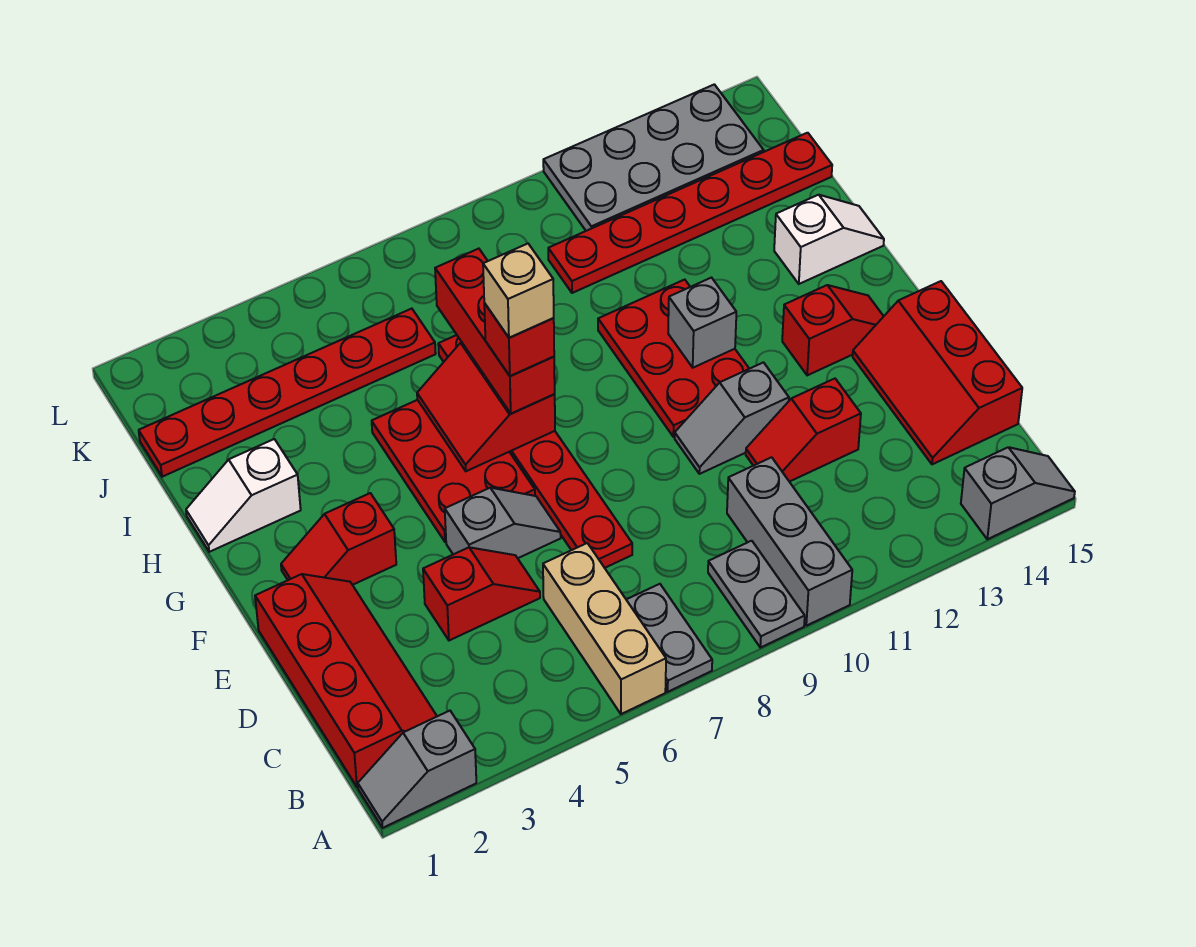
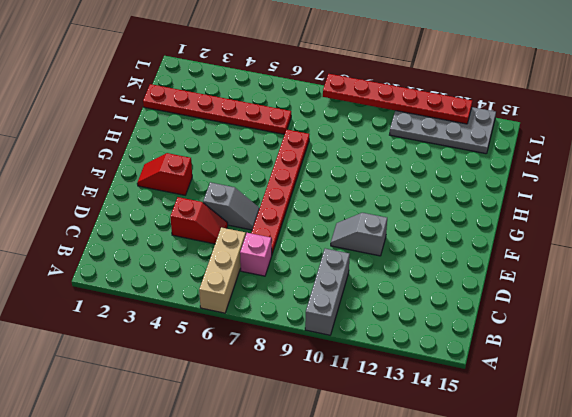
pink 1x1 brick [240,233,272,276] -> none
red 1x6 plate [323,74,472,124] -> red 1x6 plate moved to [548,133,832,293]
none -> grey 1x2 slope [358,711,476,828]
none -> grey 1x2 plate [626,584,712,692]
none -> grey 1x2 plate [708,541,805,648]

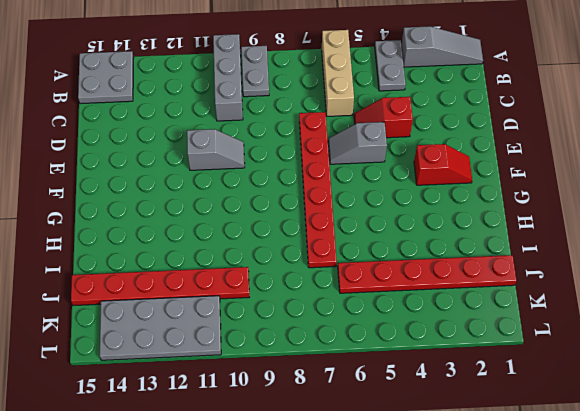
grey 1x3 slope [401,26,483,67] -> grey 1x2 slope [358,711,476,828]
grey 1x2 plate [375,40,406,91] -> grey 1x2 plate moved to [626,584,712,692]
grey 2x2 plate [78,51,134,104] -> grey 1x2 slope [961,447,1075,539]
none -> red 2x4 slope [255,574,437,787]
none -> red 2x3 slope [853,281,1022,464]
none -> red 1x2 slope [746,379,861,482]

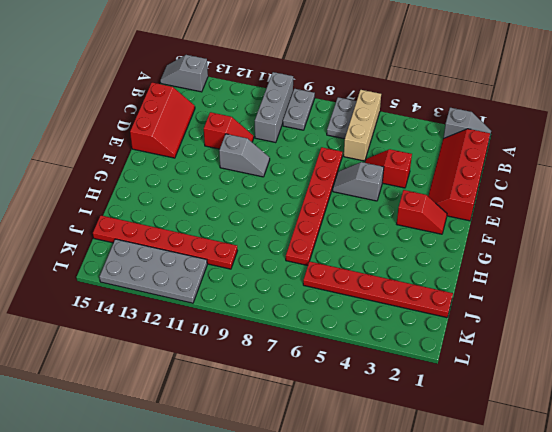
none -> red 2x3 plate [372,400,535,542]
none -> red 2x3 plate [598,280,749,437]
none -> red 1x2 slope [782,285,884,375]

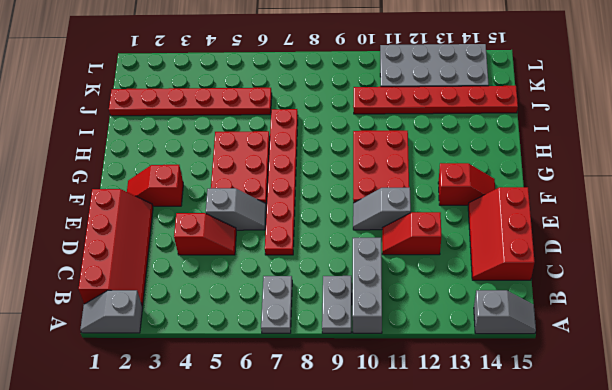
none -> tan 1x3 brick [543,543,666,714]
none -> white 1x2 slope [186,439,301,552]
none -> white 1x2 slope [774,195,884,284]

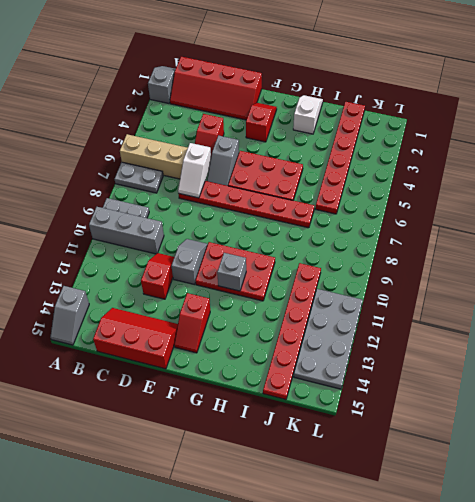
white 1x2 slope [178,143,211,198] -> white 1x2 slope moved to [774,195,884,284]
none -> red 2x2 slope [417,342,555,471]
none -> red 1x3 brick [435,249,555,414]
none -> red 1x1 brick [484,303,554,376]

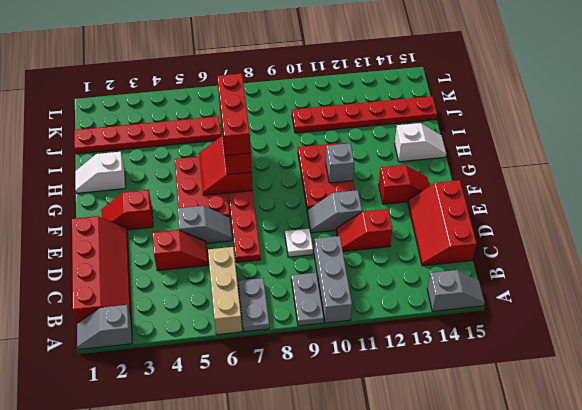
white 1x1 plate [285,229,313,257] -> none
red 1x3 brick [217,74,251,156] -> red 1x1 brick [484,303,554,376]
none -> grey 2x4 plate [543,84,764,231]
none -> tan 1x1 brick [483,244,554,338]

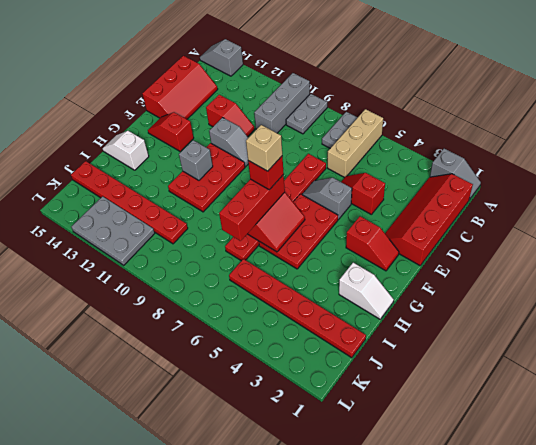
grey 2x3 plate [71,196,155,265] -> grey 2x4 plate [543,84,764,231]

